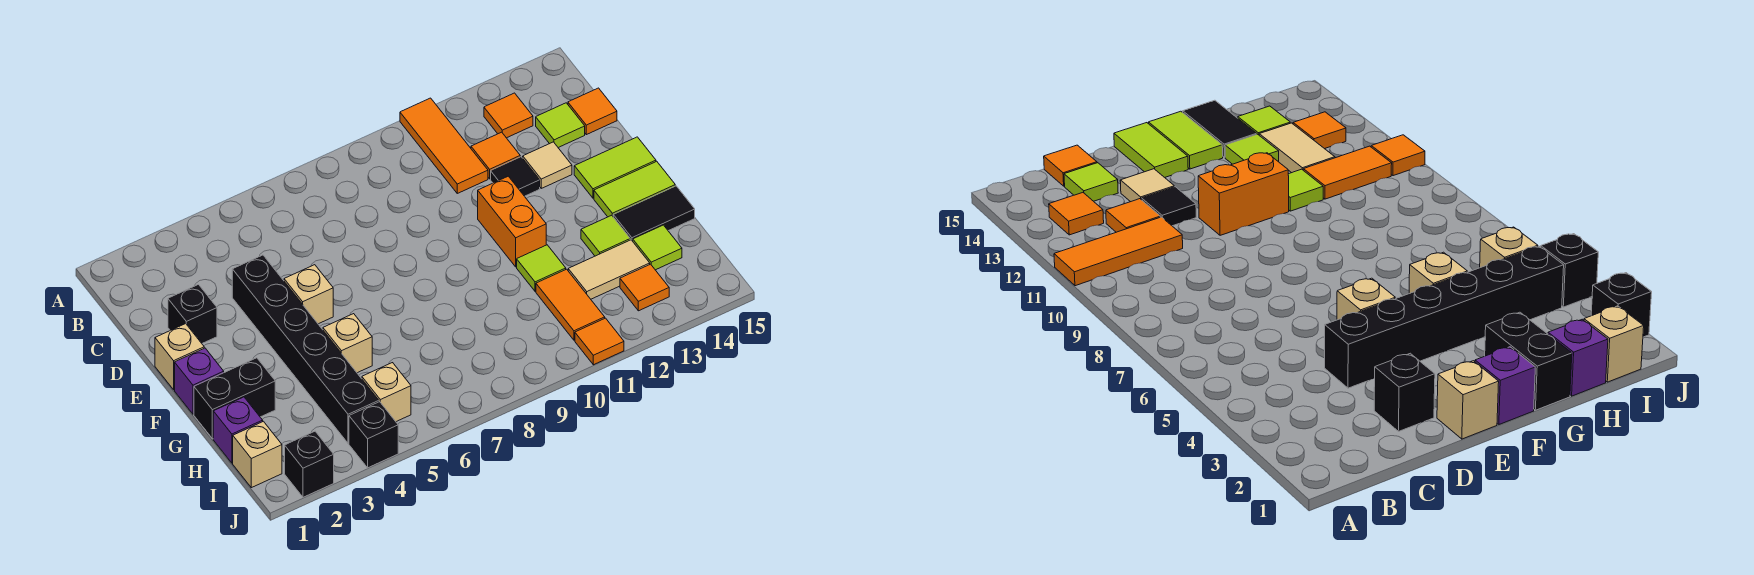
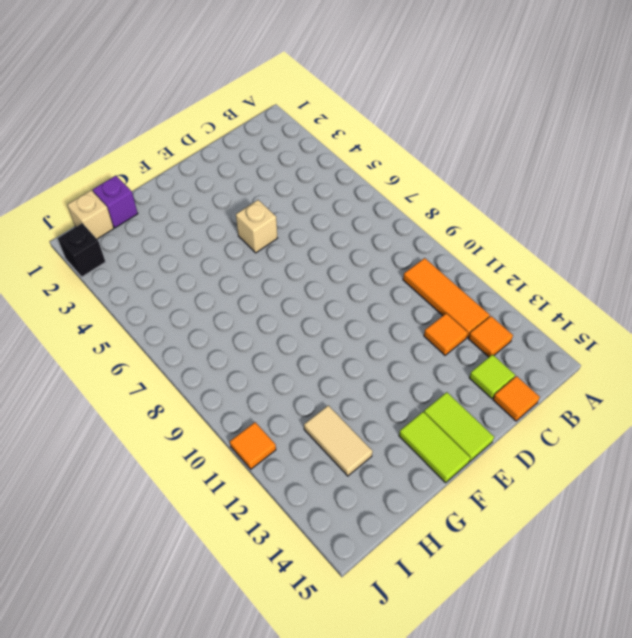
orange 1x3 tile [403,258,490,337] -> orange 1x3 tile turned to [400,98,488,193]
none -> black 1x1 brick [168,285,217,343]
none -> black 1x6 brick [232,255,379,443]
none -> black 1x1 tile [491,157,540,196]
none -> tan 1x1 tile [523,142,572,188]

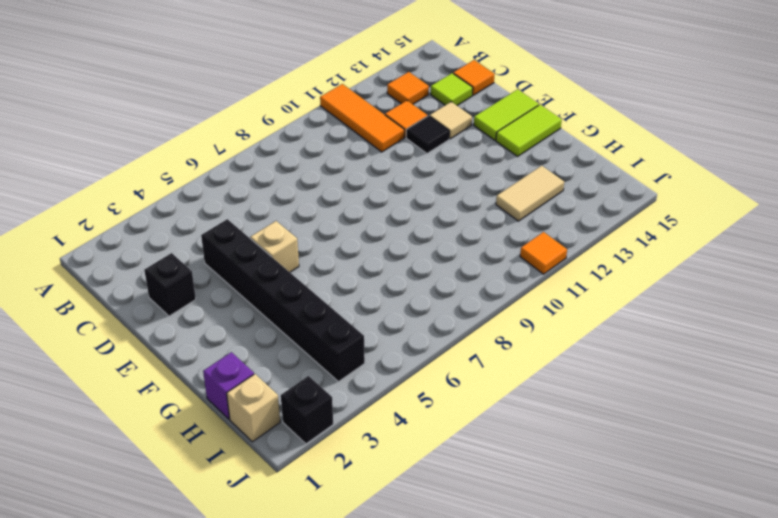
none -> tan 1x1 brick [155,324,204,390]
none -> orange 1x2 brick [478,176,546,267]
none -> purple 1x1 brick [175,348,224,414]
none -> black 1x2 brick [194,358,275,439]

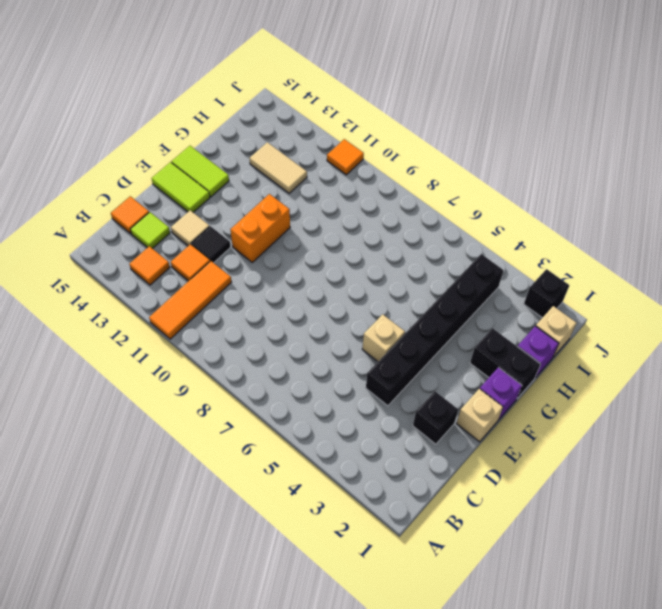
none -> tan 1x1 brick [323,314,372,373]
none -> lime 1x1 tile [517,245,566,291]
none -> lime 1x1 tile [581,215,630,256]
none -> black 1x2 tile [613,186,695,241]

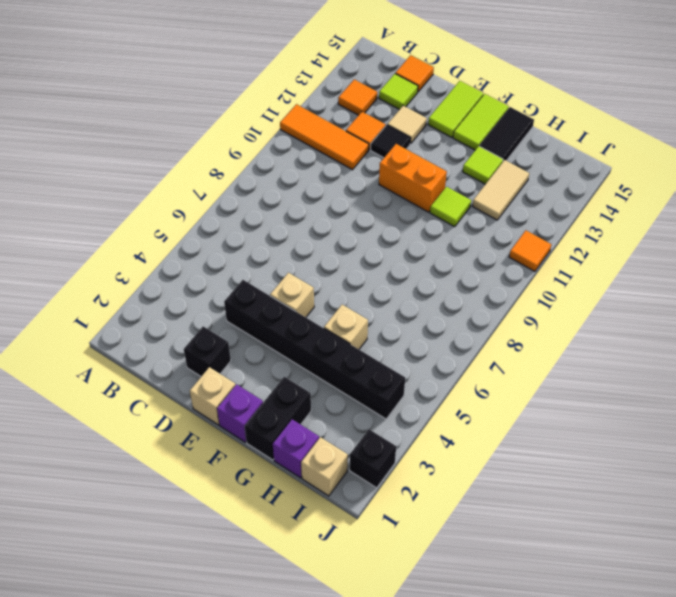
none -> orange 1x2 tile [536,269,605,340]
none -> lime 1x1 tile [633,225,682,270]
none -> tan 1x1 brick [362,363,411,422]
none -> orange 1x1 tile [620,264,669,311]

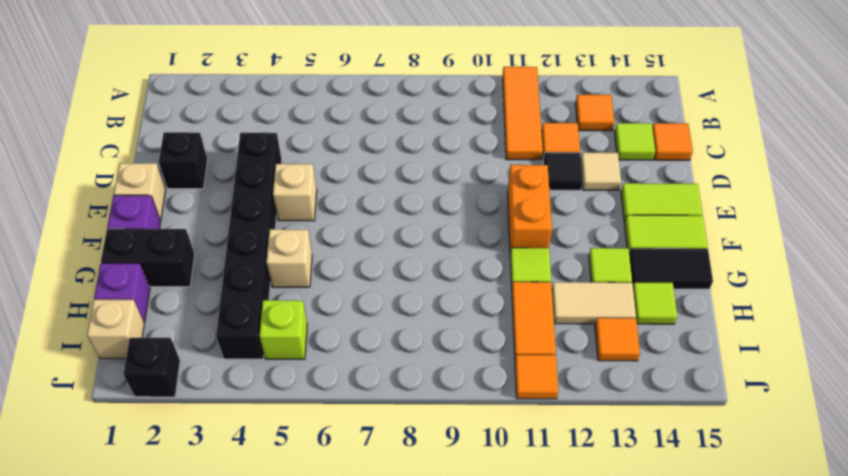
lime 1x1 brick [259,300,307,359] -> tan 1x1 brick [362,363,411,422]
none -> black 1x1 brick [349,402,398,468]

